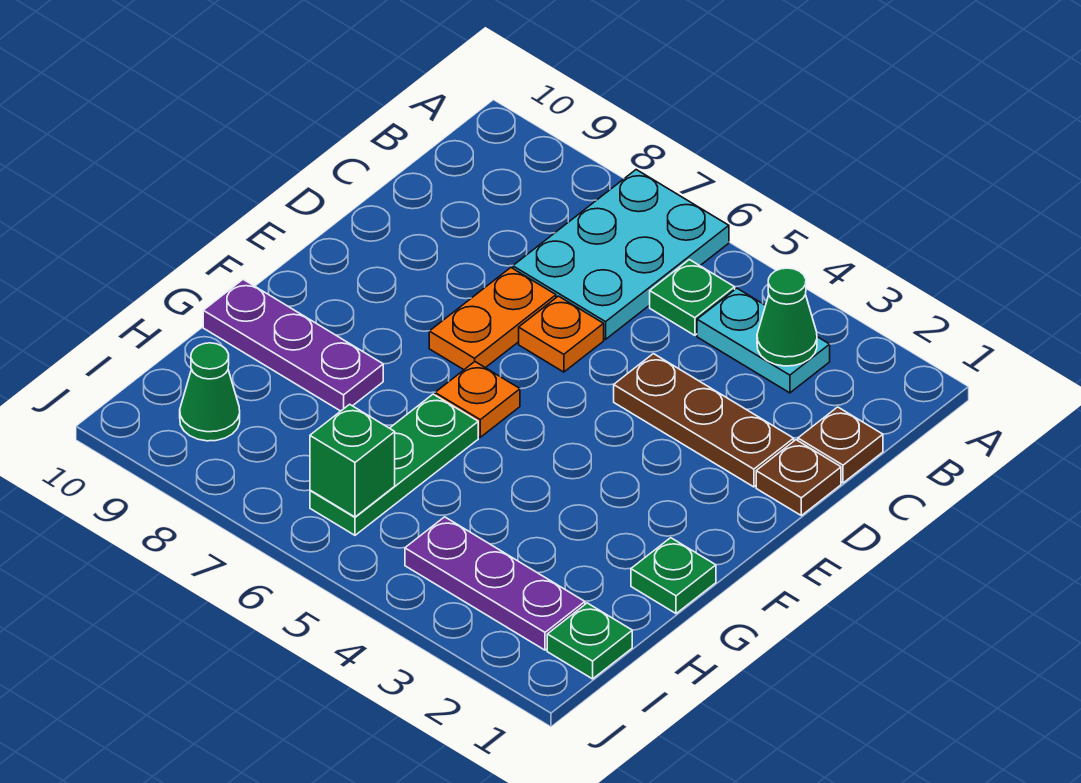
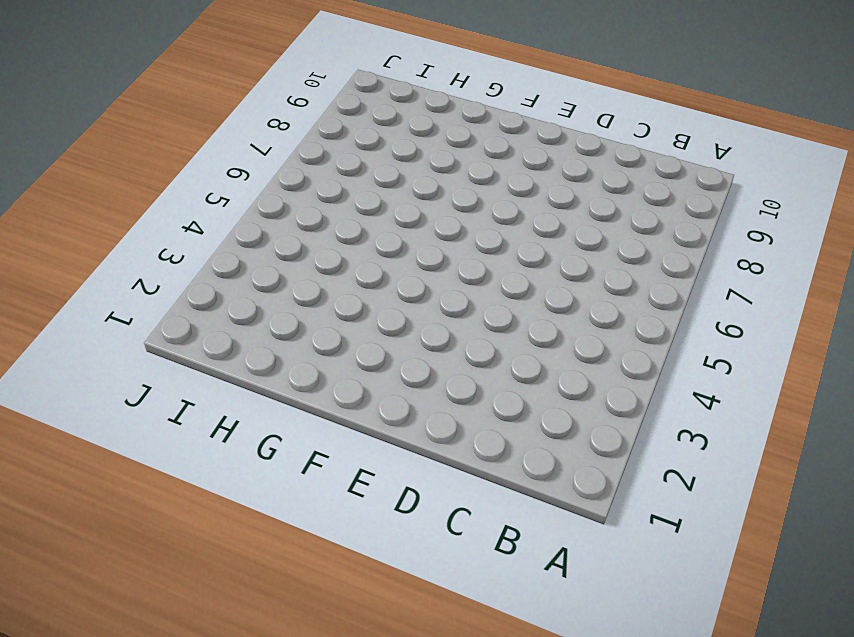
none -> cyan 2x3 plate [513,170,729,339]
none -> cyan 1x2 plate [697,288,830,393]
none -> green 1x1 plate [650,260,735,335]

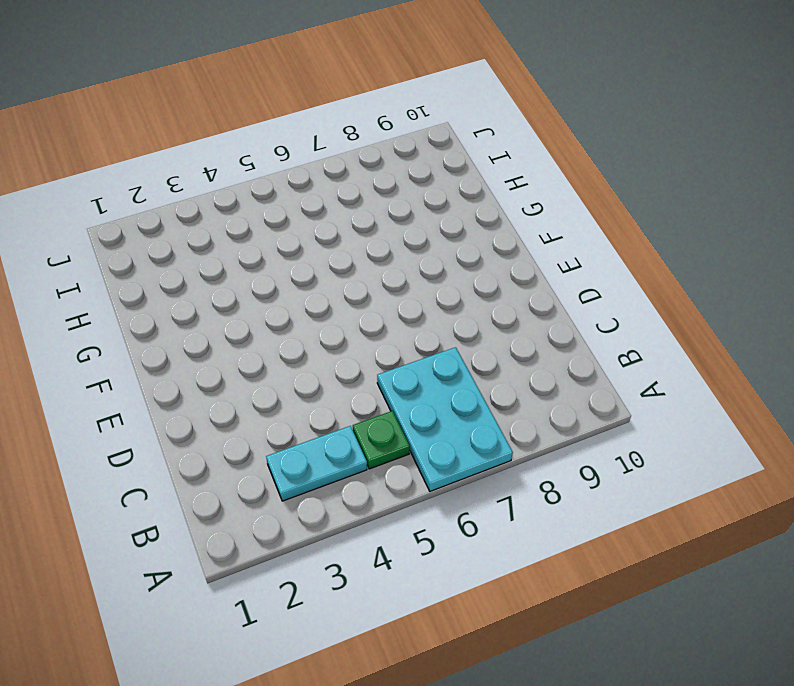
none -> brown 1x1 plate [798,407,883,483]
none -> brown 1x1 plate [756,440,841,515]
none -> brown 1x3 plate [614,354,794,487]

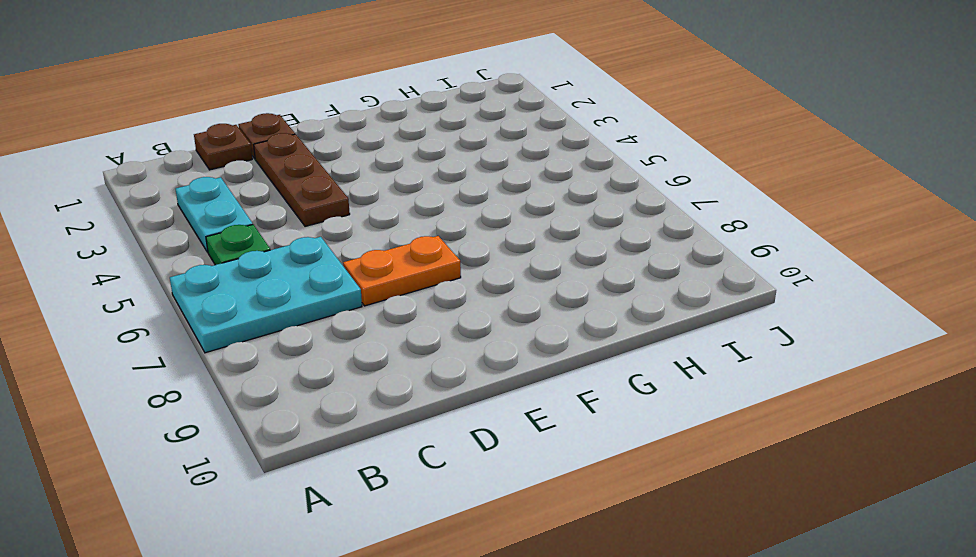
none -> orange 1x1 plate [519,296,604,372]
none -> orange 1x1 plate [435,362,520,437]
none -> green 1x1 plate [631,538,716,614]

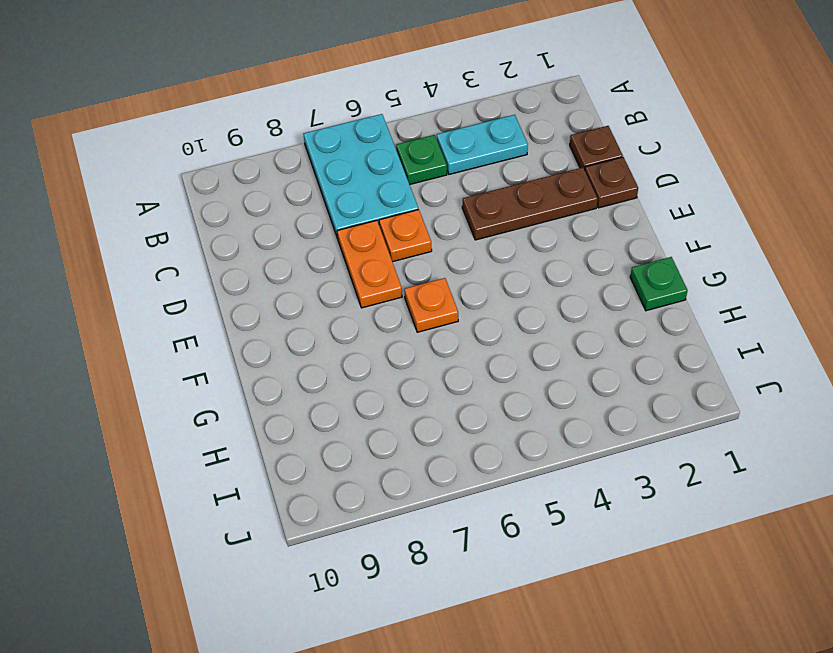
none -> green 1x3 plate [310,394,478,535]
none -> purple 1x3 plate [203,280,383,411]
none -> green 1x1 plate [547,603,632,679]

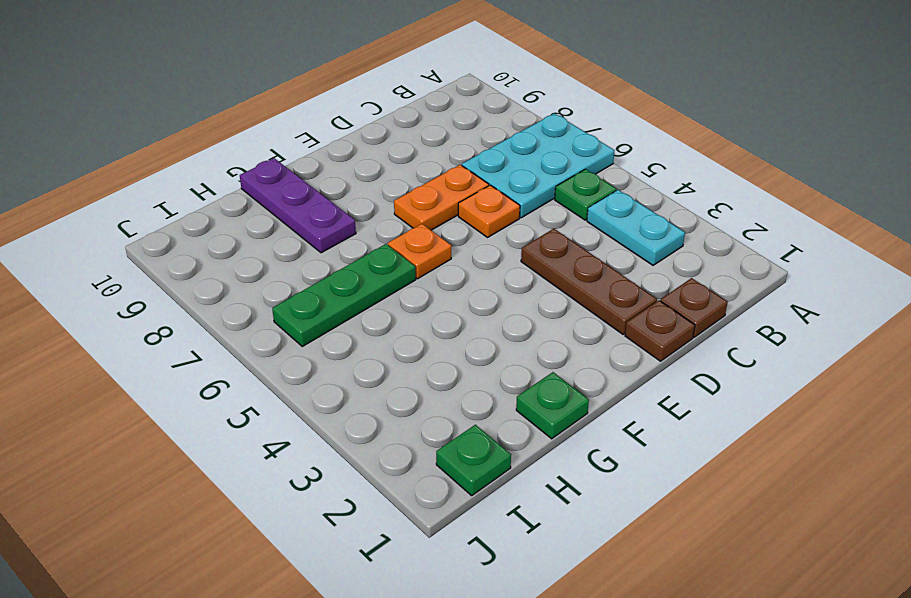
none -> purple 1x3 plate [405,517,585,650]
none -> green 1x1 cone [180,343,240,441]
none -> green 1x1 cone [757,268,817,366]

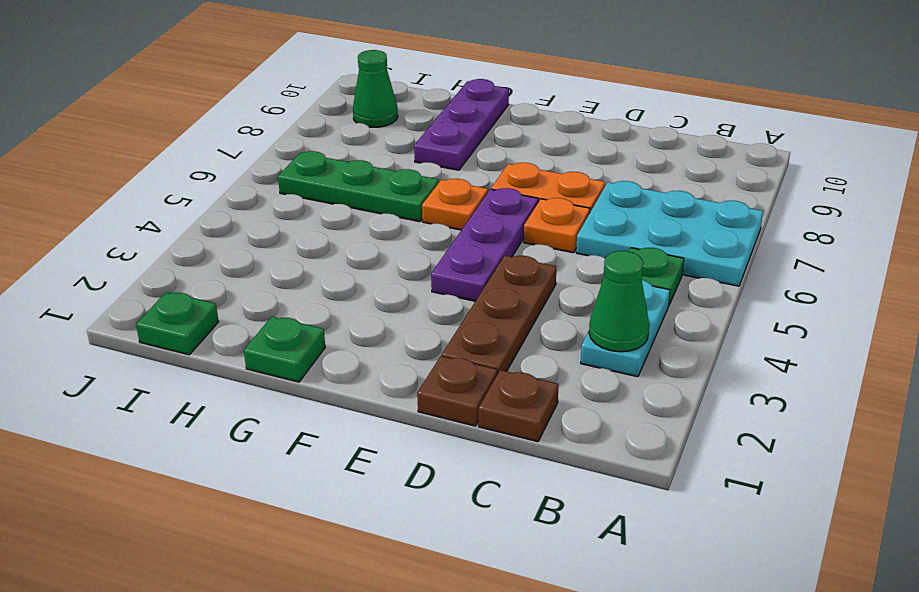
purple 1x3 plate [431,188,538,301] -> purple 1x3 plate moved to [405,517,585,650]
none -> green 1x1 brick [310,404,395,517]

